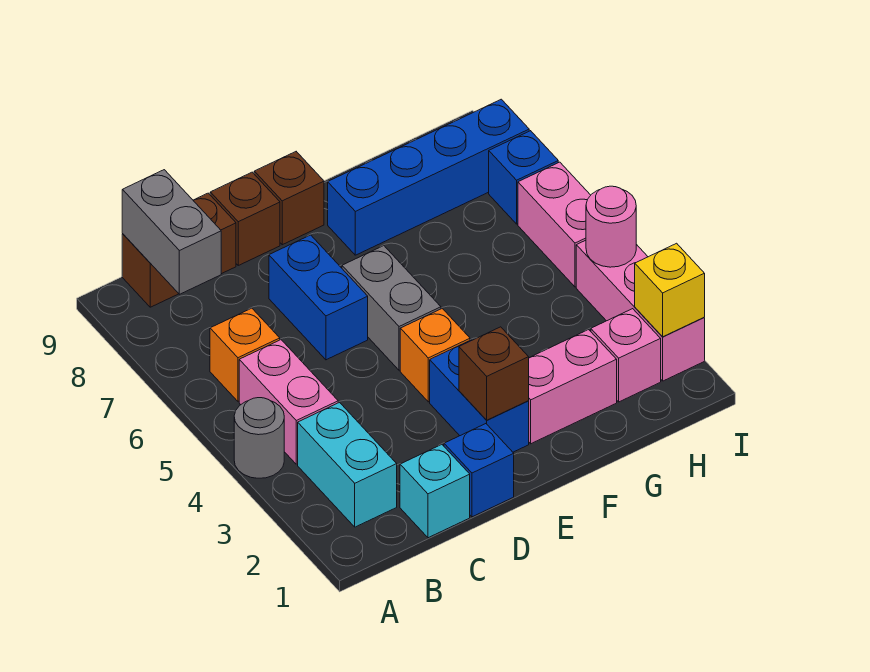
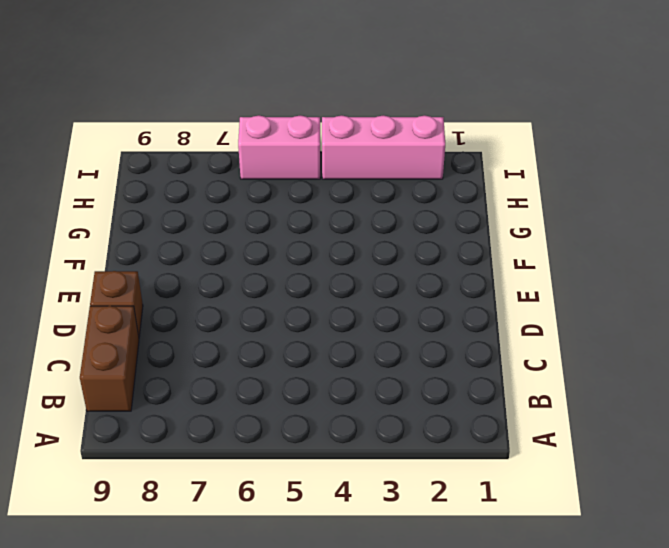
none -> grey 1x1 round brick [234,398,284,478]
none -> cyan 1x2 brick [298,403,397,527]
none -> pink 1x2 brick [239,340,338,464]

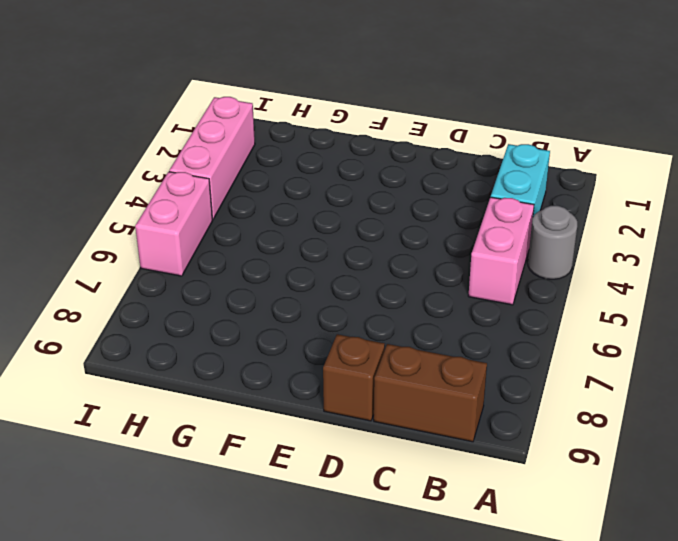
none -> orange 1x1 brick [210,308,280,401]
none -> cyan 1x1 brick [400,445,470,538]
none -> blue 1x1 brick [444,424,514,517]

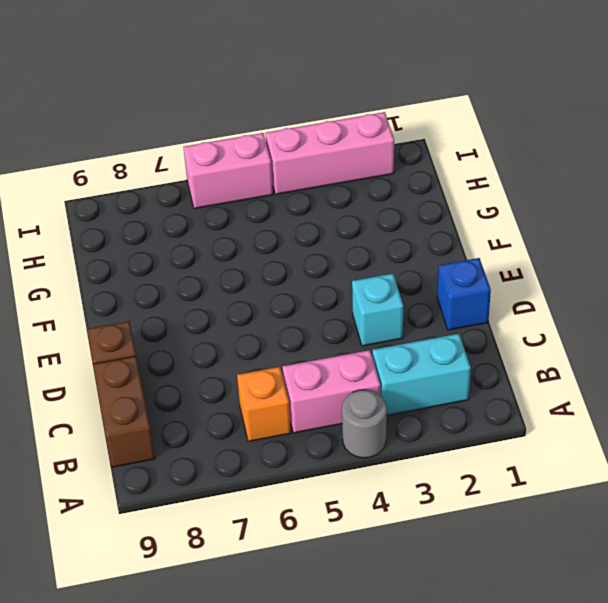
cyan 1x1 brick [352,274,403,346] -> cyan 1x1 brick moved to [400,445,470,538]
none -> blue 1x2 brick [269,235,368,360]
none -> blue 1x2 brick [430,340,529,452]
none -> orange 1x1 brick [400,308,470,402]

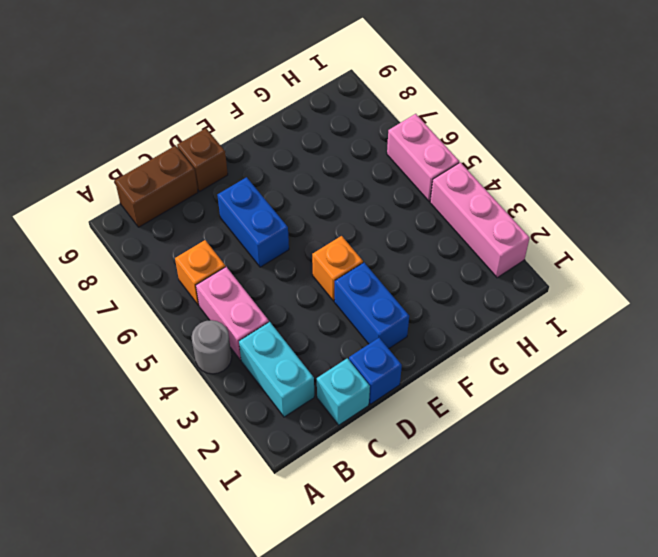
none -> grey 1x2 brick [342,246,441,370]
none -> brown 1x1 brick [254,152,324,245]
none -> pink 1x2 brick [529,330,617,444]

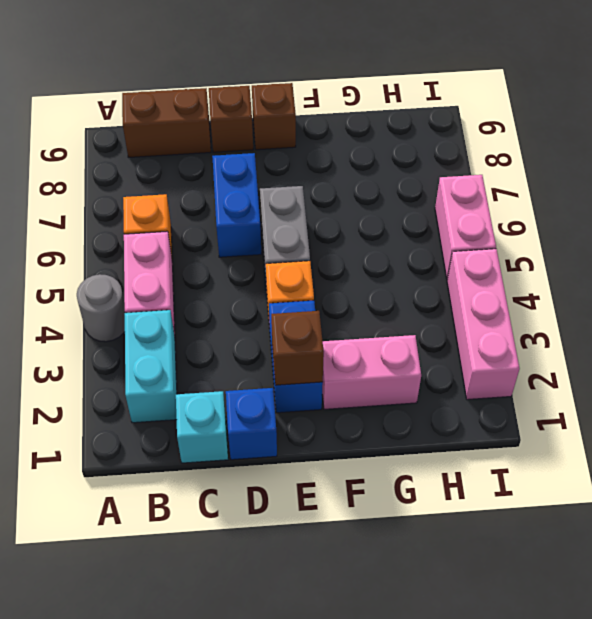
none -> blue 1x4 brick [328,99,529,255]
none -> pink 1x1 brick [591,309,661,402]
none -> blue 1x1 brick [489,131,558,224]

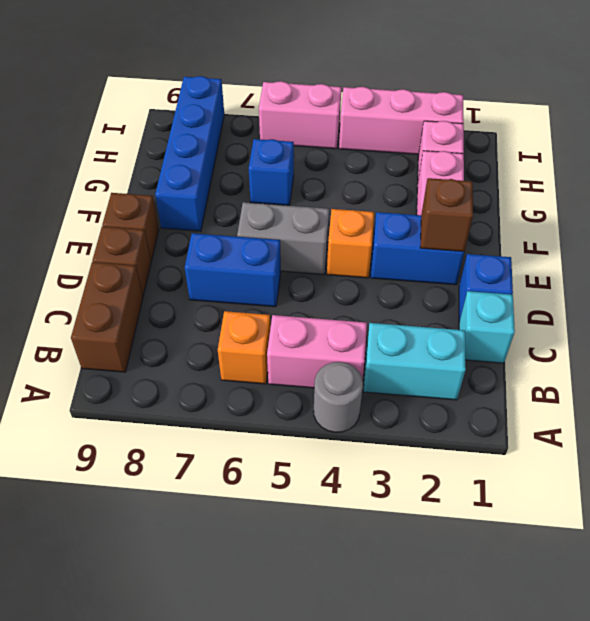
blue 1x1 brick [249,139,294,206] -> blue 1x1 brick moved to [489,131,558,224]
none -> grey 1x2 brick [122,170,221,294]
none -> yellow 1x1 brick [635,243,705,337]
none -> pink 1x1 round brick [586,186,636,267]

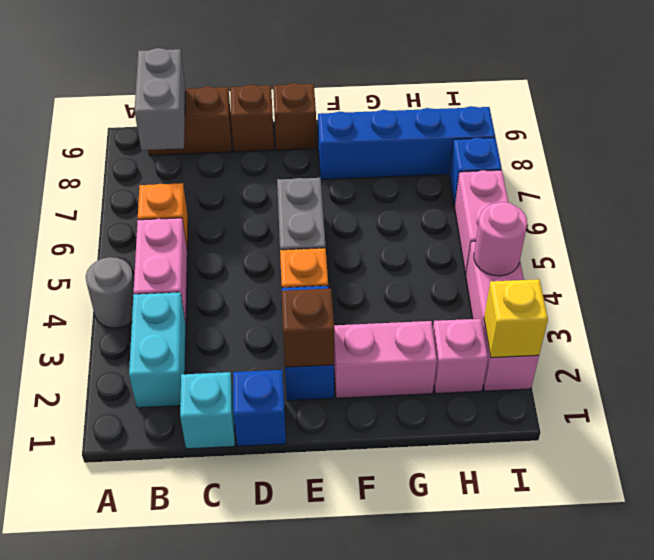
none -> blue 1x2 brick [269,235,368,360]

